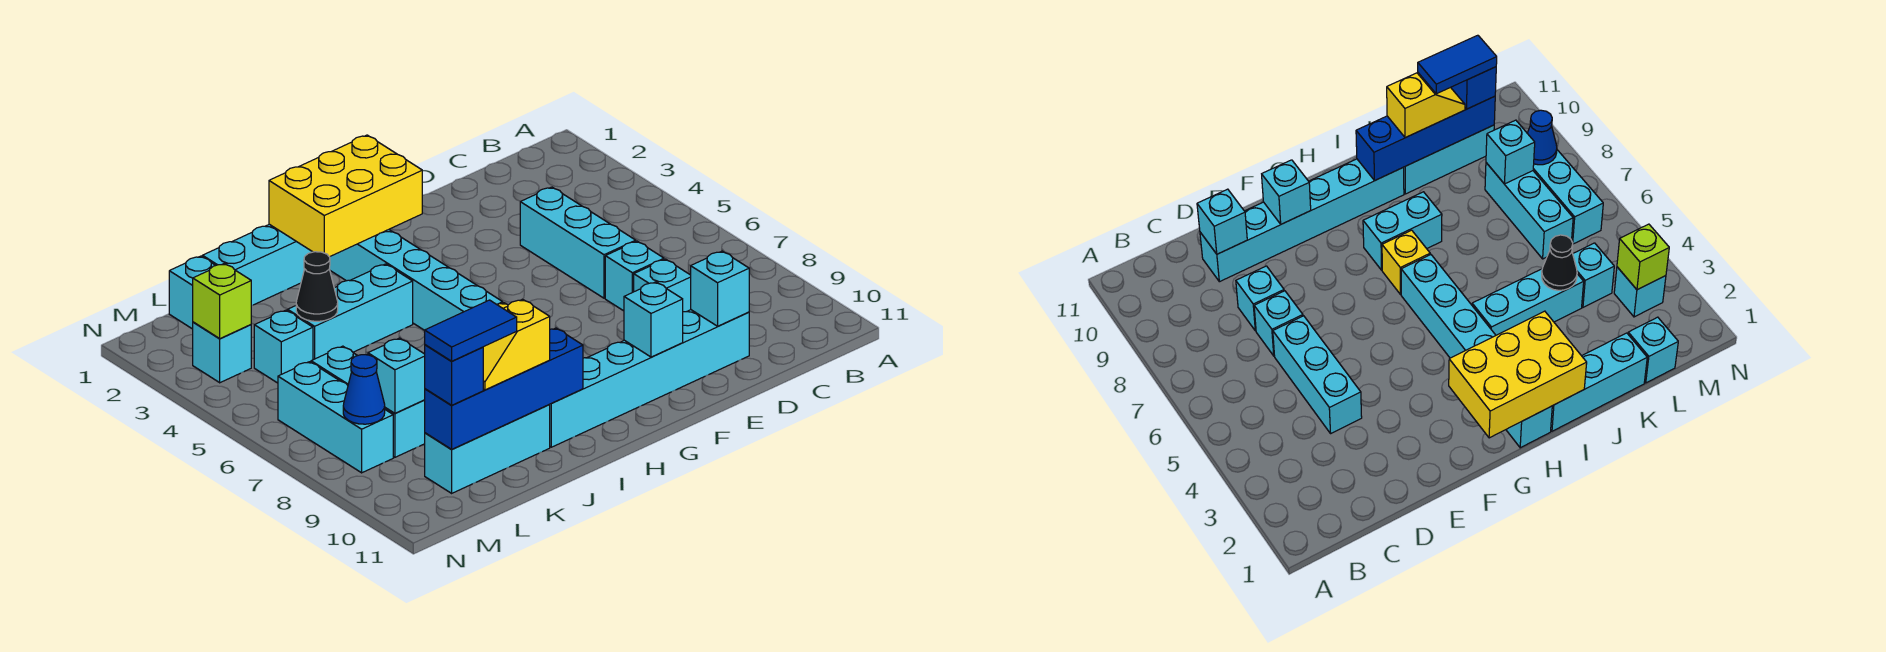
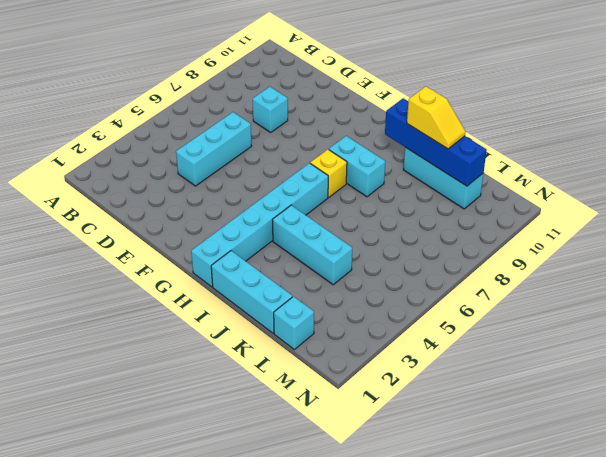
none -> cyan 1x1 brick [605,241,664,311]
none -> cyan 1x6 brick [550,310,749,447]
none -> cyan 1x1 brick [254,310,313,383]

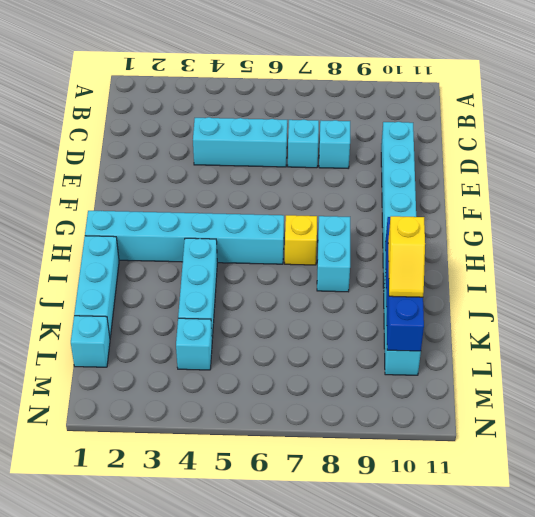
none -> cyan 1x3 brick [311,346,425,457]
none -> cyan 1x1 brick [193,322,251,383]
none -> cyan 1x3 brick [278,362,393,473]

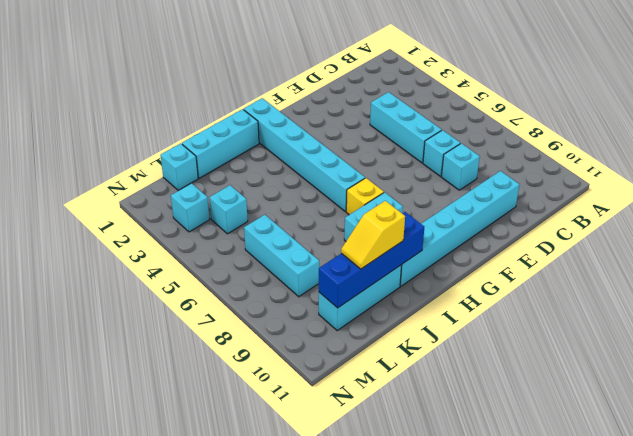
none -> cyan 1x3 brick [288,264,413,360]
none -> cyan 1x3 brick [278,362,393,473]
none -> cyan 1x1 brick [691,251,749,326]

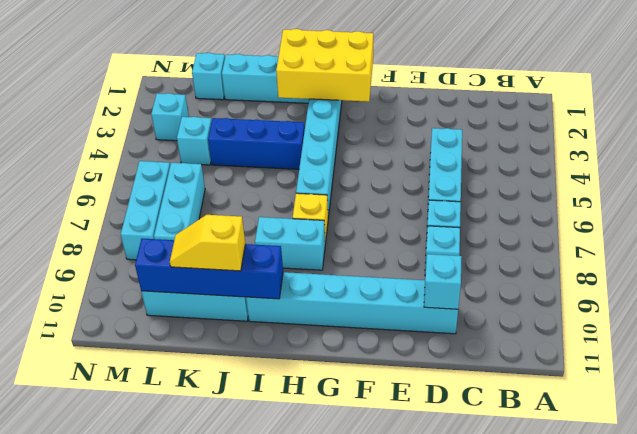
blue 1x3 brick [208,118,305,169] -> cyan 1x3 brick [288,264,413,360]
none -> cyan 1x1 brick [624,282,683,357]
none -> black 1x1 cone [296,252,338,321]
none -> cyan 1x1 brick [368,338,425,413]

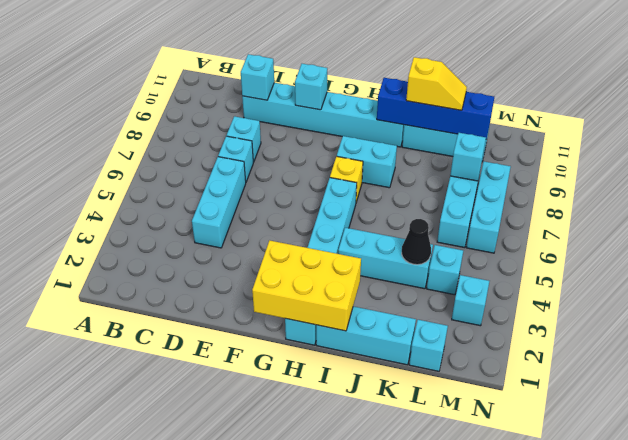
none -> lime 1x1 brick [193,263,251,338]
none -> blue 1x1 cone [343,355,385,424]
none -> blue 1x1 brick [425,345,483,405]

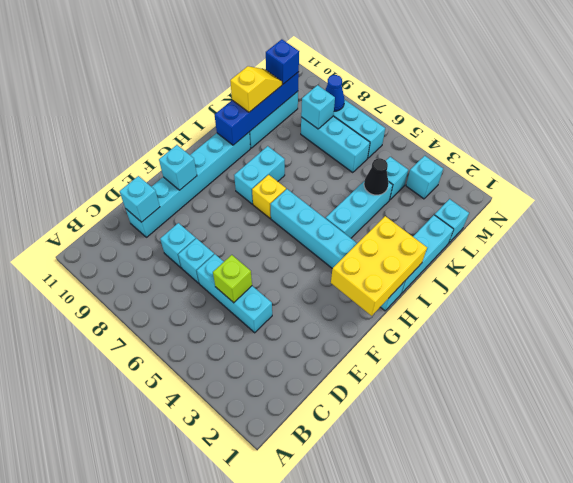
lime 1x1 brick [213,255,252,303] -> lime 1x1 brick moved to [193,263,251,338]
none -> blue 1x2 tile [425,300,517,361]

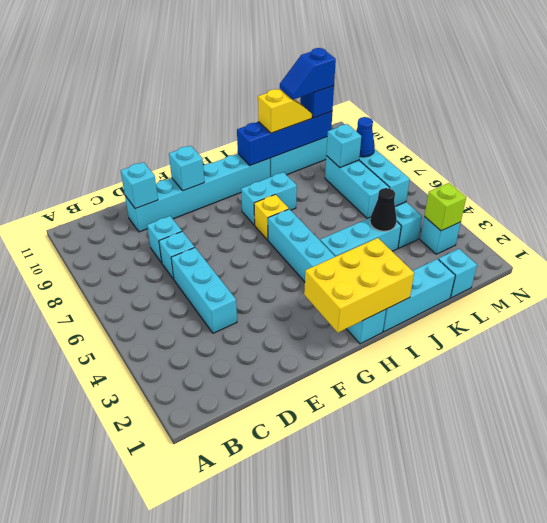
blue 1x2 slope [280,48,336,100] -> blue 1x2 tile [425,300,517,361]

